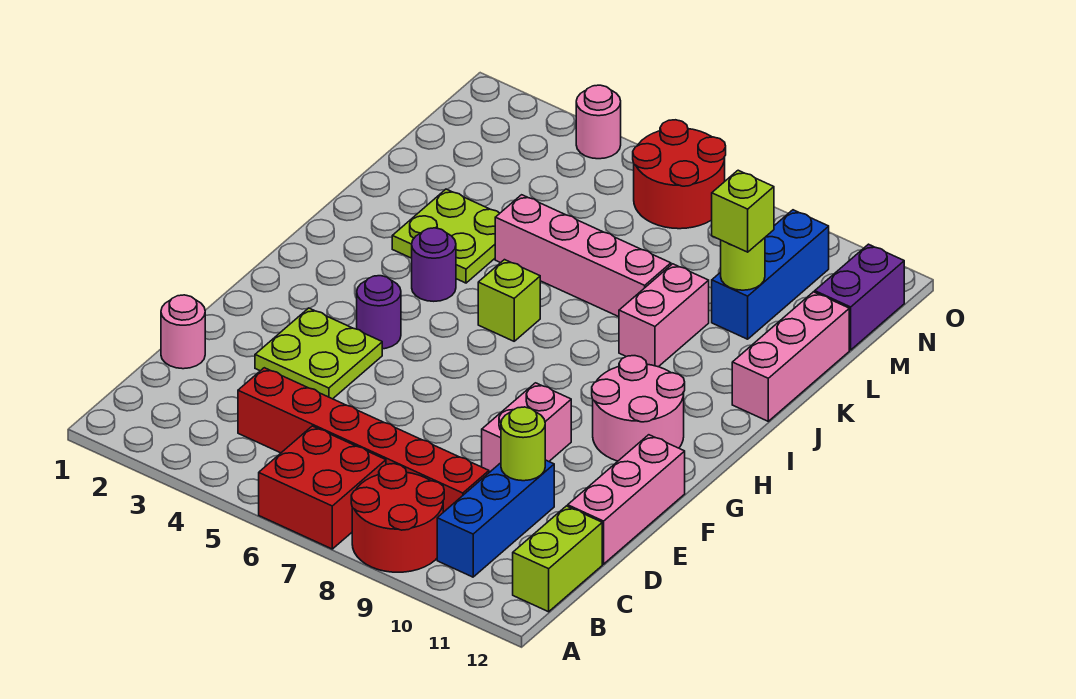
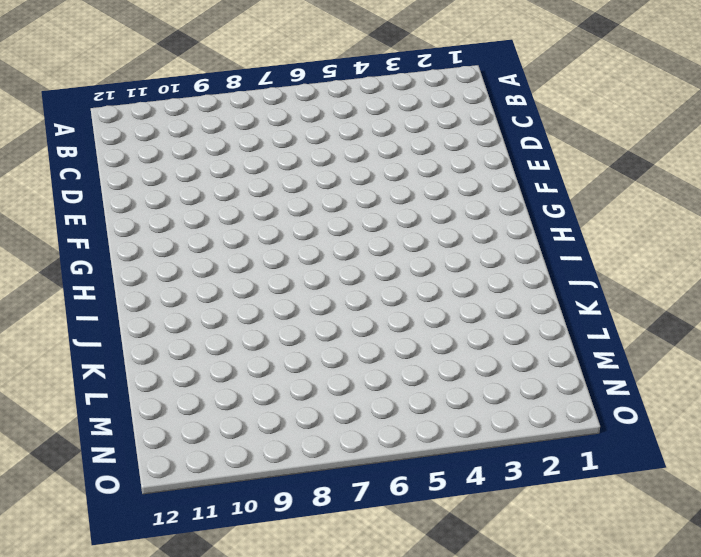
none -> red 2x2 brick [259,426,386,549]
none -> red 2x2 round brick [351,464,444,572]
none -> blue 1x3 brick [437,460,554,577]

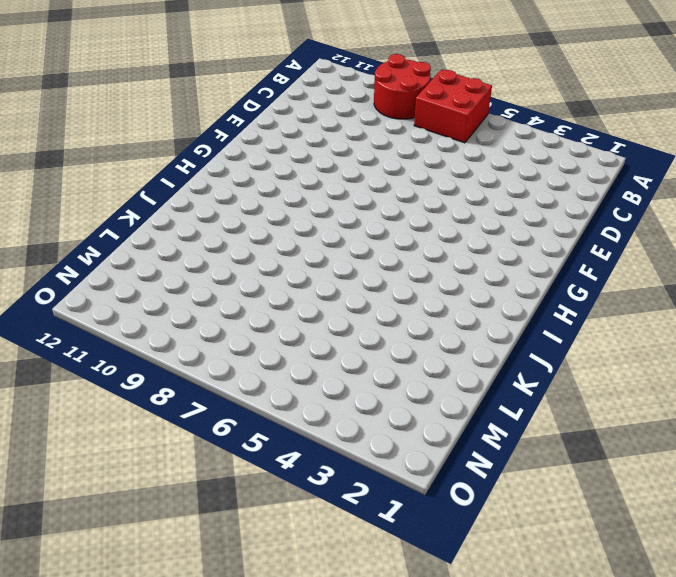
none -> blue 1x3 brick [437,460,554,577]
none -> lime 1x2 brick [513,506,602,612]
none -> red 1x6 brick [238,368,489,512]

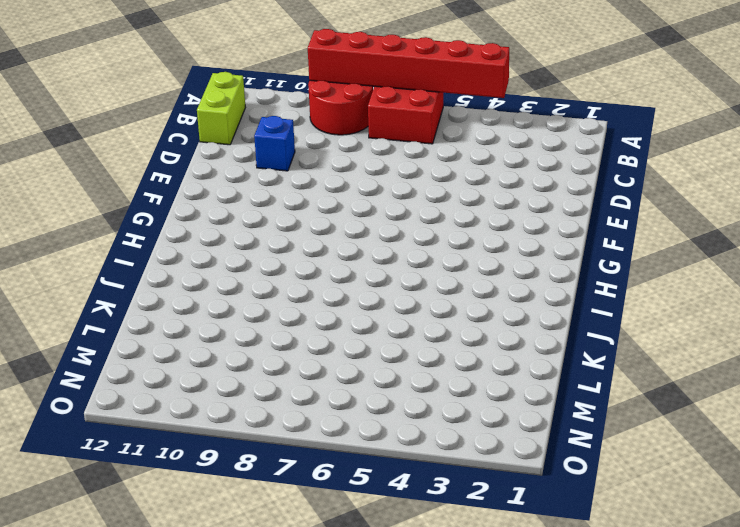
red 1x6 brick [308,29,509,98] -> red 1x6 brick moved to [238,368,489,512]
blue 1x1 brick [254,116,295,171] -> blue 1x3 brick [437,460,554,577]
none -> pink 1x1 round brick [161,295,205,369]
none -> pink 1x3 brick [568,435,685,564]
none -> lime 2x2 plate [255,308,382,399]

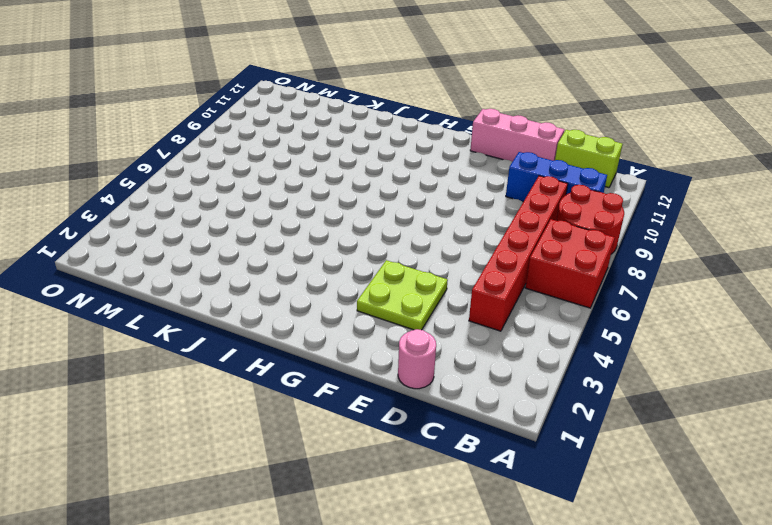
none -> pink 1x2 brick [482,383,571,472]
none -> purple 1x1 round brick [357,276,401,349]
none -> pink 2x2 round brick [592,356,685,461]

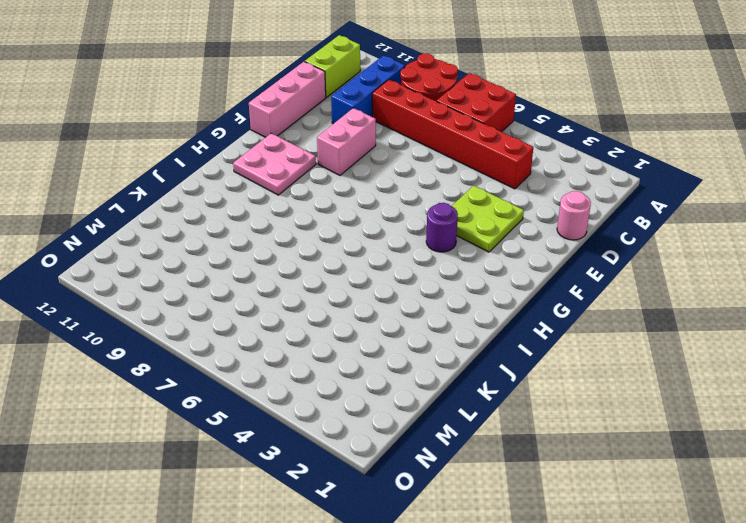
pink 2x2 plate [233,133,316,195] -> pink 2x2 round brick [592,356,685,461]
none -> purple 1x1 round brick [412,228,456,301]
none -> lime 1x1 brick [478,260,540,341]
none -> lime 2x2 plate [392,189,500,283]

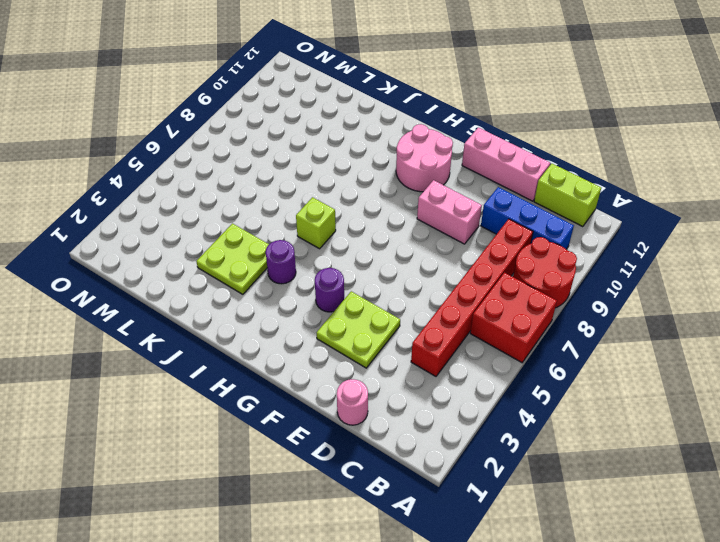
none -> pink 1x2 brick [619,264,709,367]
none -> pink 1x3 brick [732,292,849,421]
none -> pink 1x4 brick [495,195,671,317]

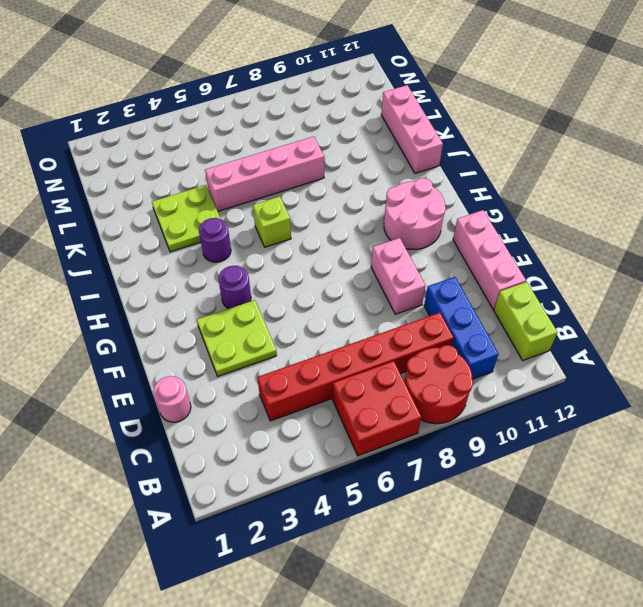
none -> pink 1x2 brick [619,264,709,367]
none -> blue 1x3 brick [712,210,829,339]
none -> purple 1x2 brick [815,244,904,350]

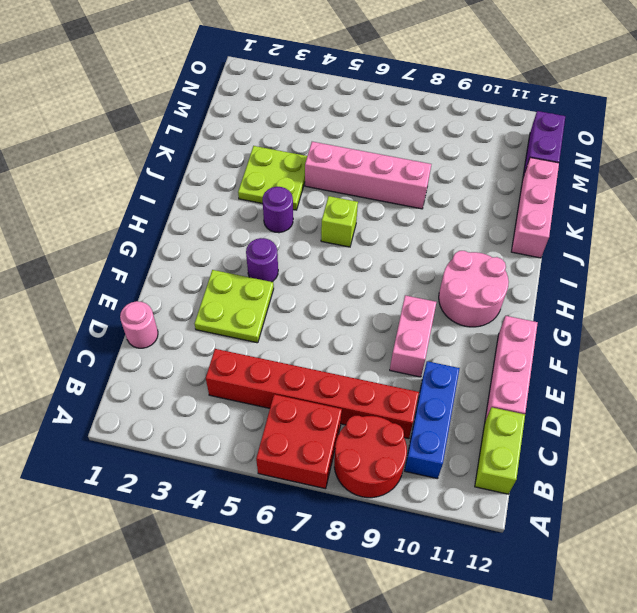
none -> pink 1x2 brick [619,264,709,367]
none -> blue 1x3 brick [712,210,829,339]
none -> red 2x2 round brick [633,120,726,229]

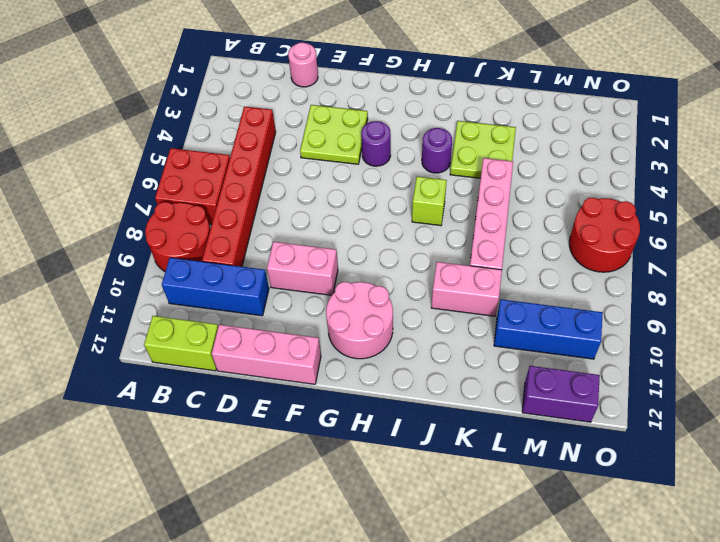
none -> pink 1x3 brick [732,292,849,421]
none -> pink 1x1 round brick [576,85,621,159]
none -> lime 1x1 round brick [501,407,545,481]

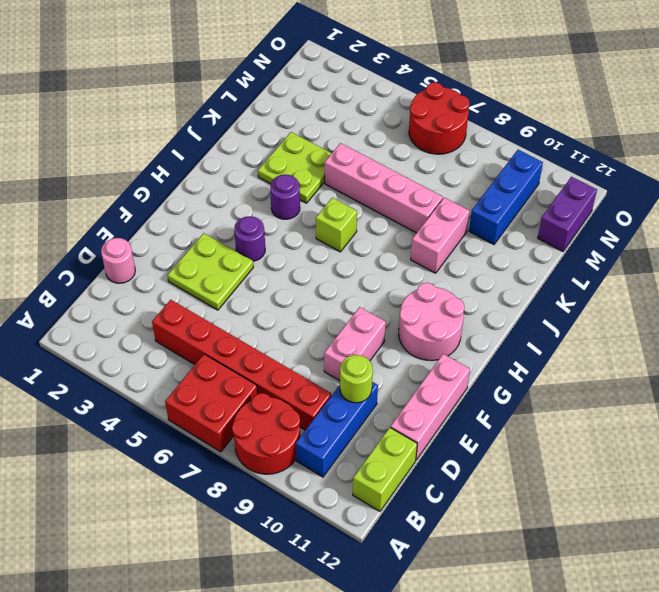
none -> pink 1x3 brick [732,292,849,421]
none -> pink 1x1 round brick [576,85,621,159]
none -> lime 1x1 round brick [721,238,765,290]

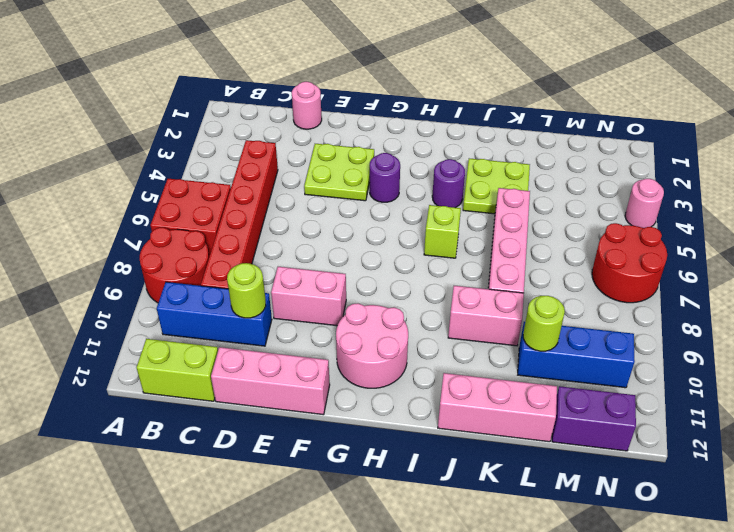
none -> lime 1x1 brick [712,170,774,252]

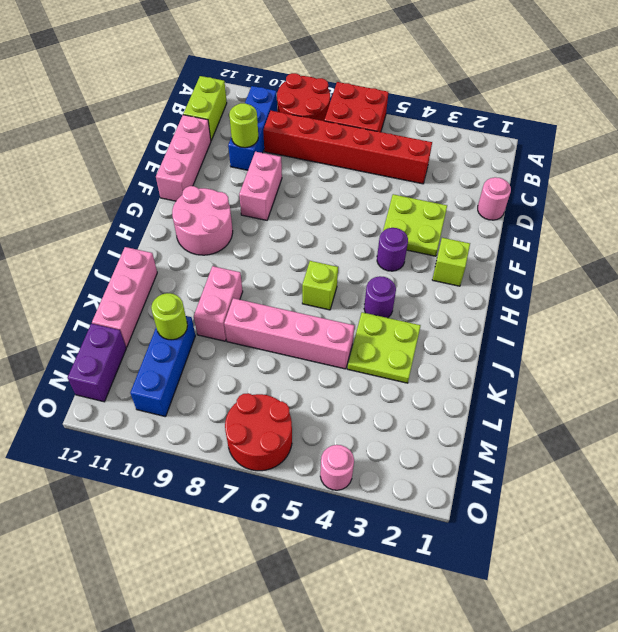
lime 1x1 brick [432,238,470,286] -> lime 1x1 brick moved to [712,170,774,252]

